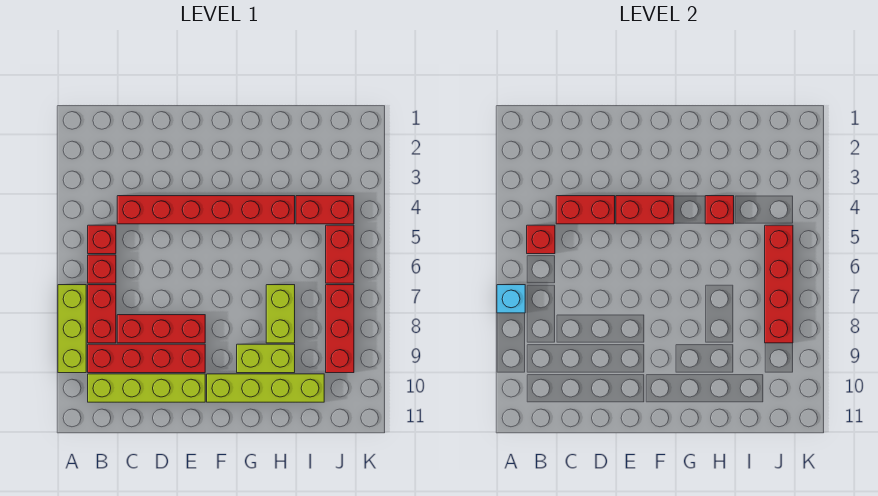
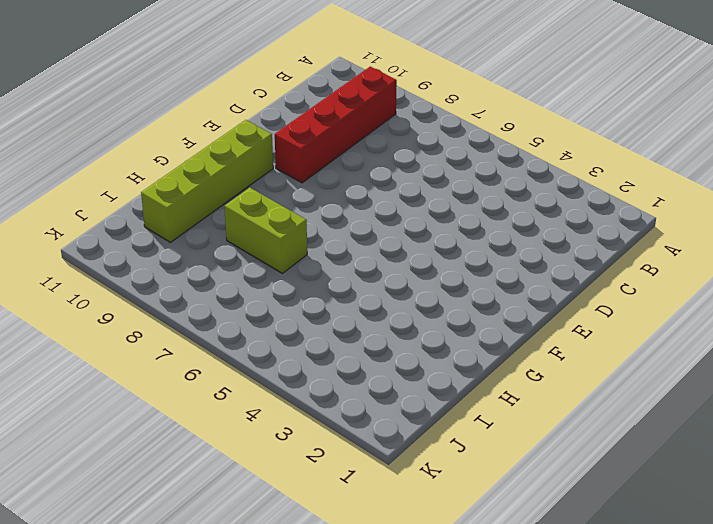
none -> lime 1x3 brick [58,285,86,373]
none -> red 1x1 brick [88,225,116,254]
none -> red 1x1 brick [88,255,116,283]

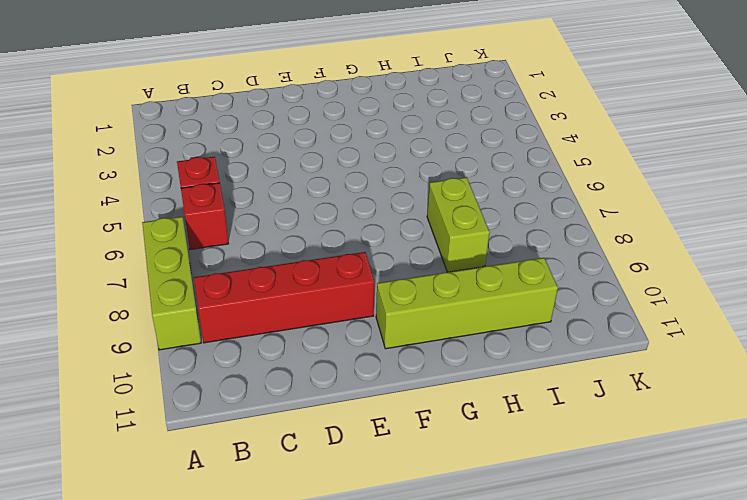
none -> red 1x2 brick [88,285,116,343]
none -> lime 1x4 brick [88,374,205,402]
none -> red 1x6 brick [117,196,295,224]

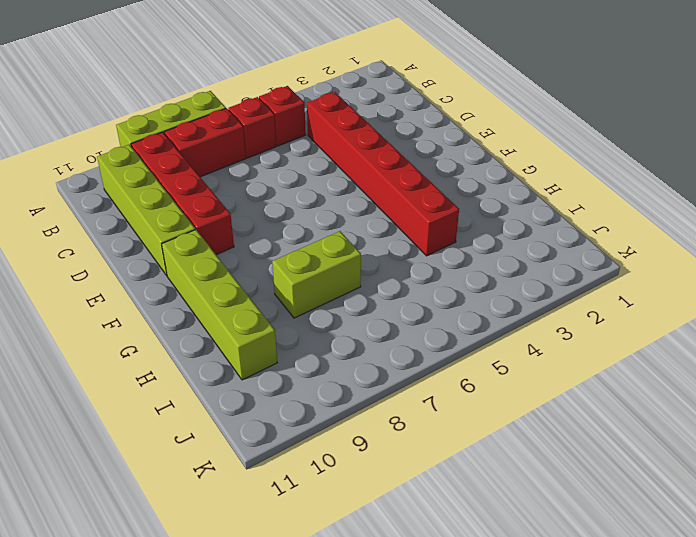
none -> red 1x3 brick [117,315,205,343]
none -> lime 1x2 brick [237,344,295,373]
none -> red 1x2 brick [296,196,354,224]

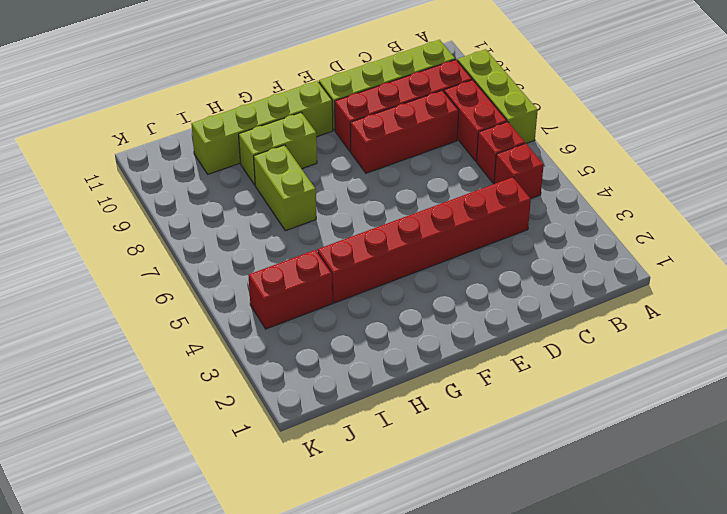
none -> red 1x2 brick [326,225,354,283]
none -> red 1x3 brick [326,285,354,373]
none -> cyan 1x1 brick [497,285,525,313]

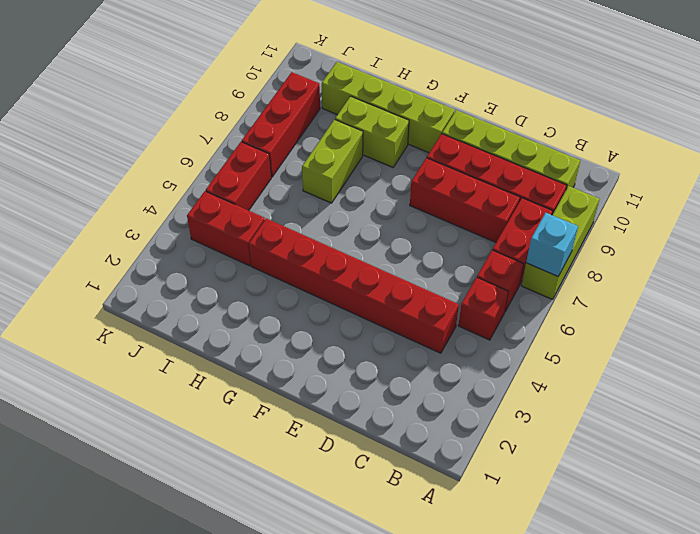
none -> red 1x1 brick [527,225,555,254]
none -> red 1x2 brick [556,196,615,224]
none -> red 1x2 brick [616,196,674,224]

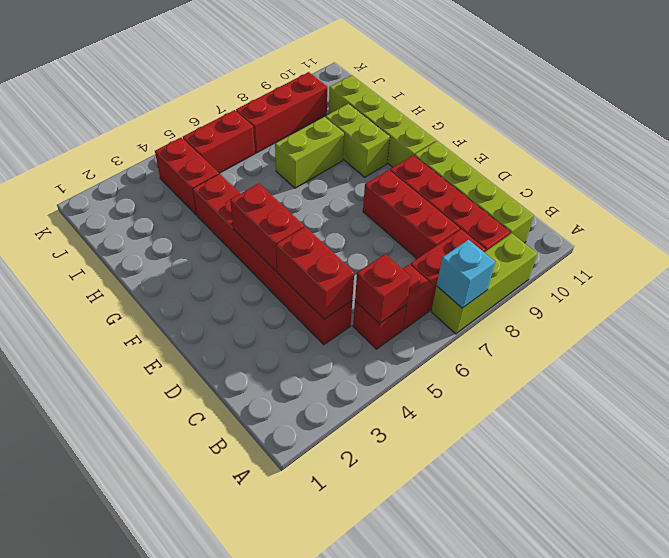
none -> red 1x1 brick [705,196,734,224]
none -> red 1x4 brick [765,225,793,343]

